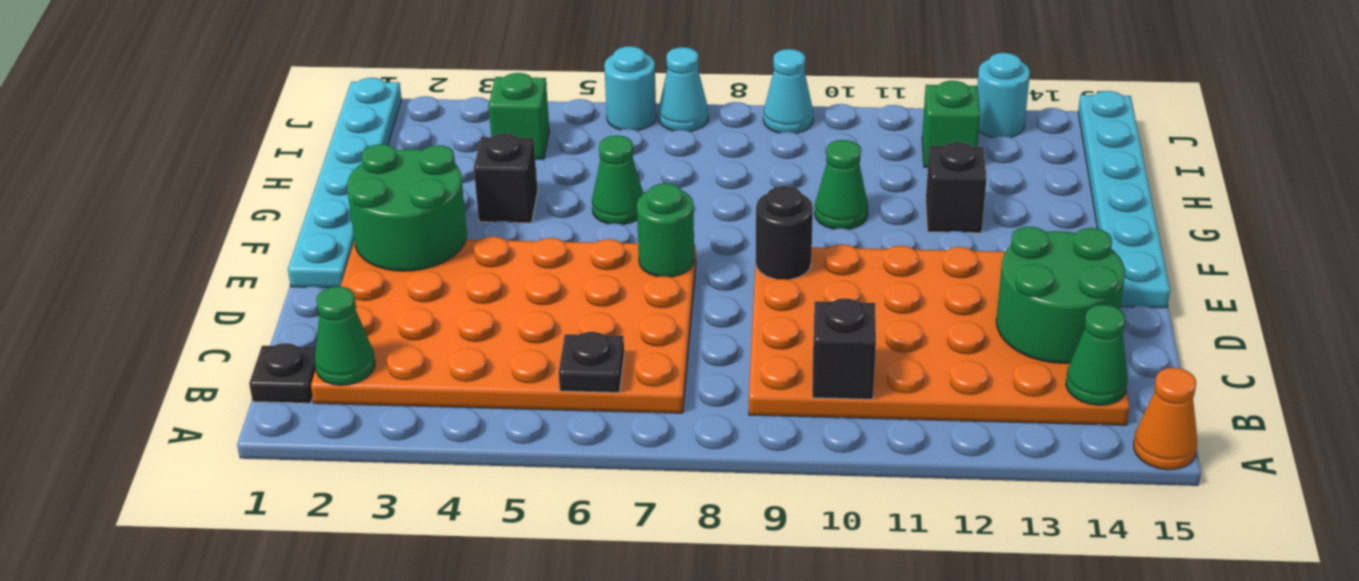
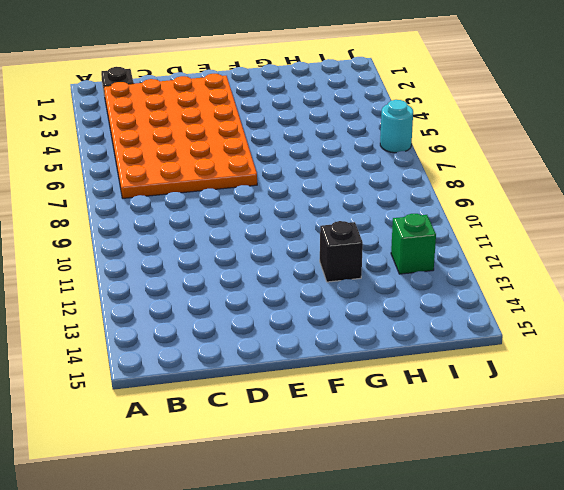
none -> orange 1x1 cone [1134,368,1197,470]
none -> orange 4x6 plate [749,244,1129,425]
none -> cyan 1x6 plate [288,78,402,288]

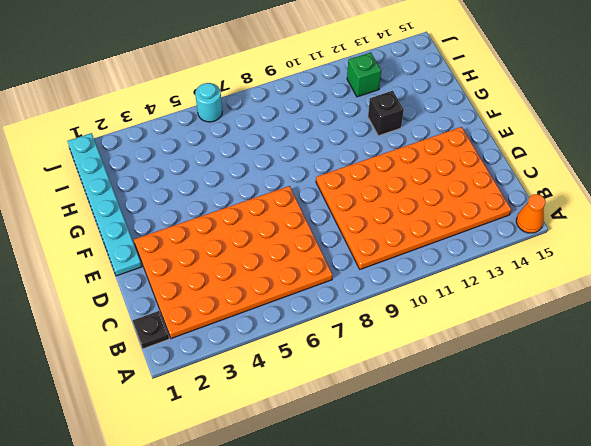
none -> cyan 1x6 plate [1078,91,1170,308]
none -> black 1x1 brick [474,133,538,223]
none -> green 1x1 cone [592,135,643,225]

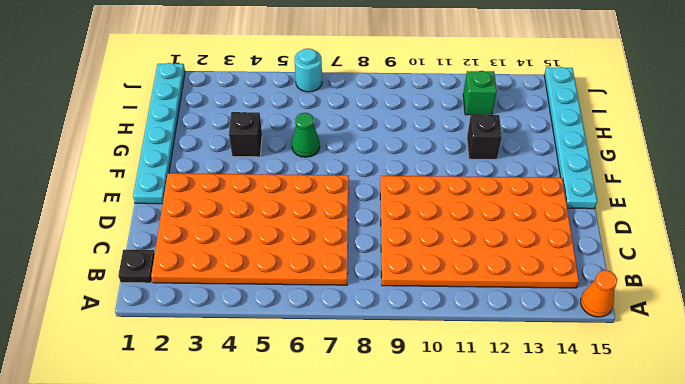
none -> green 1x1 cone [815,140,868,229]
none -> green 1x1 brick [489,73,549,160]
none -> cyan 1x1 cone [659,47,708,132]

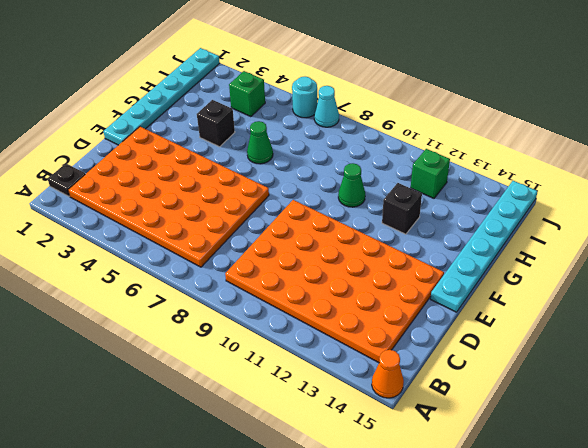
none -> cyan 1x1 cone [763,49,813,134]
none -> cyan 1x1 round brick [977,53,1030,138]
none -> green 1x1 cone [315,286,375,385]

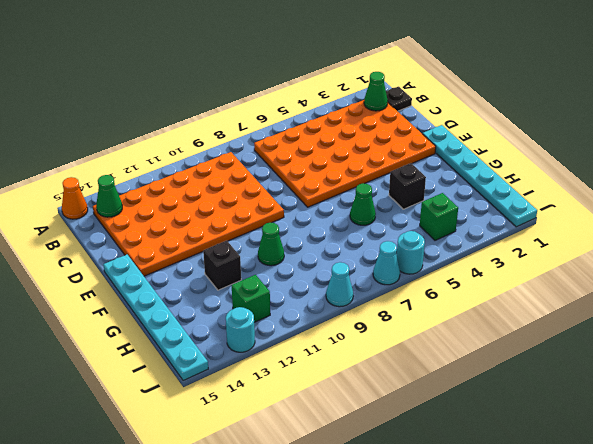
none -> black 1x1 plate [559,332,624,393]
none -> black 1x1 brick [812,298,876,399]
none -> green 2x2 round brick [996,227,1125,363]

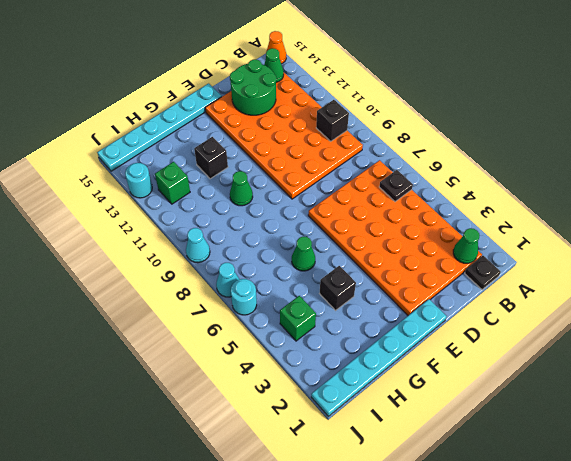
none -> green 2x2 round brick [347,144,467,271]
none -> green 1x1 round brick [637,183,694,277]
none -> black 1x1 round brick [756,186,813,280]

